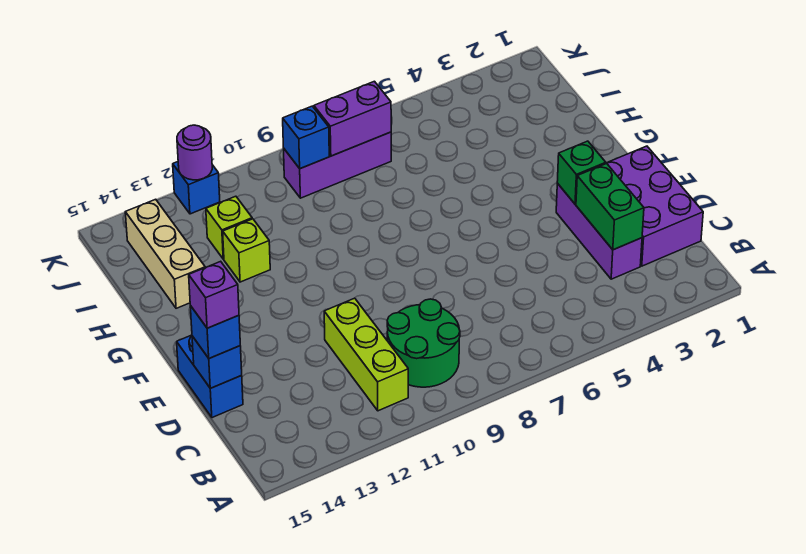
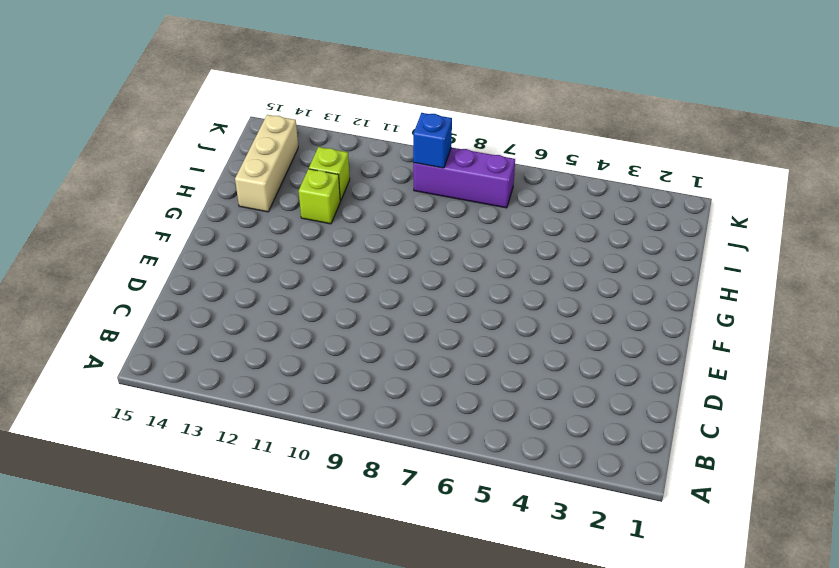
none -> green 2x2 round brick [387,299,460,387]
none -> lime 1x3 brick [324,298,408,411]
none -> purple 2x3 brick [606,146,703,266]

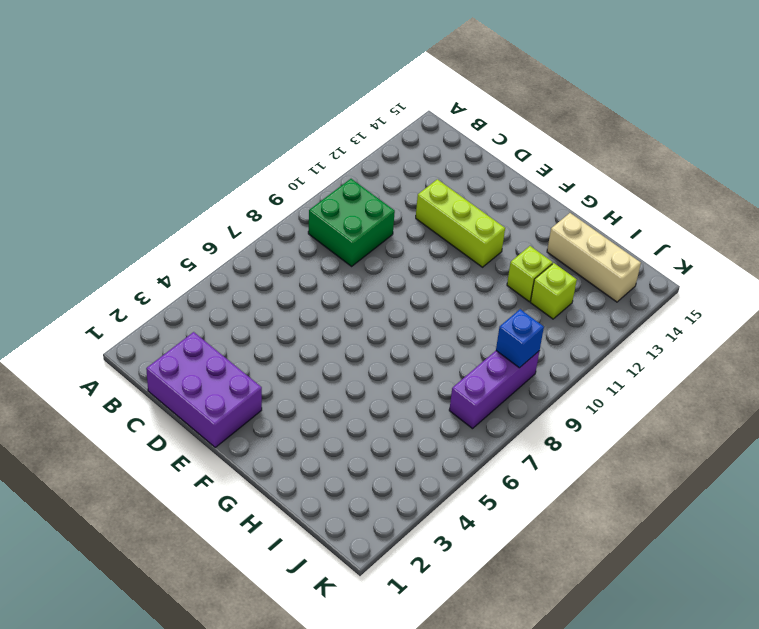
green 2x2 brick [308,179,395,266] -> green 2x2 round brick [387,299,460,387]
lime 1x3 brick [416,179,505,267] -> lime 1x3 brick moved to [324,298,408,411]
none -> purple 1x3 brick [556,183,642,279]
none -> blue 1x2 brick [177,335,243,418]
none -> blue 1x1 brick [173,162,220,214]

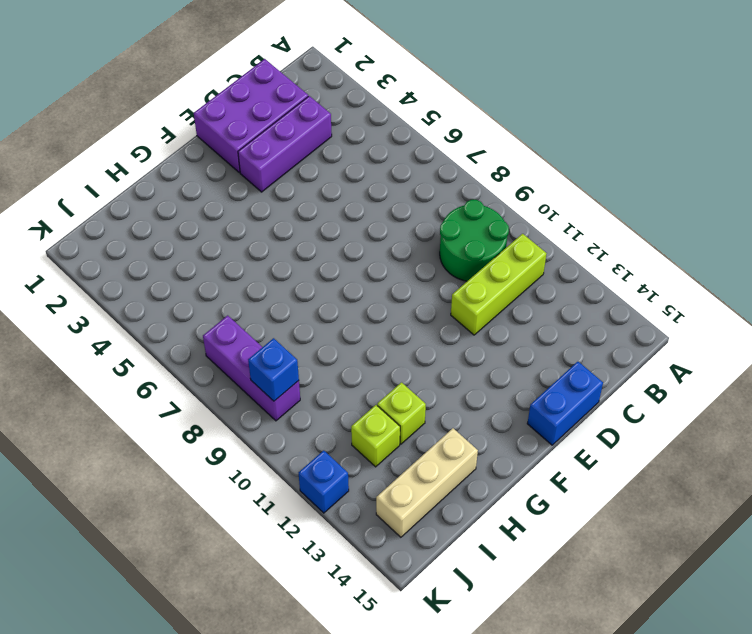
none -> green 1x2 brick [576,164,644,250]
none -> blue 1x1 brick [192,336,242,388]
none -> green 1x1 brick [557,141,606,204]

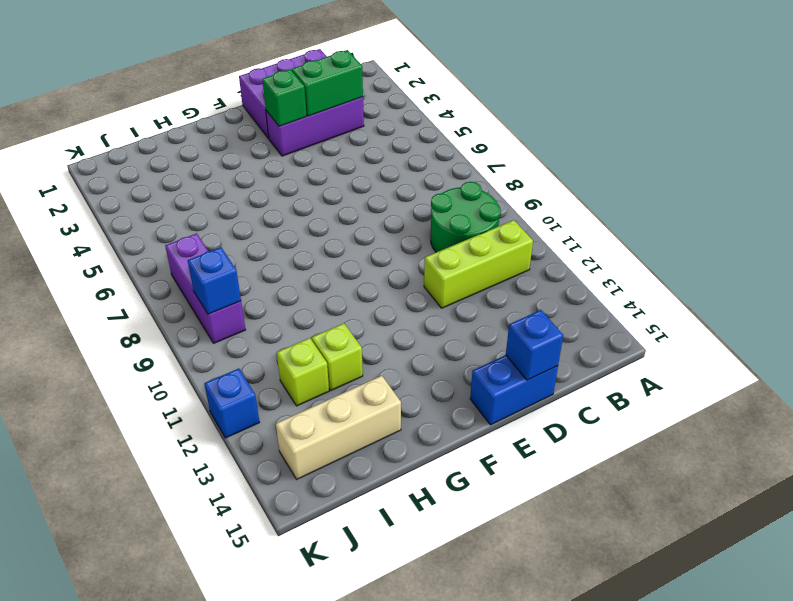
none -> purple 1x2 brick [314,81,391,156]
none -> purple 1x1 round brick [177,125,212,180]
none -> blue 1x1 brick [190,306,240,358]

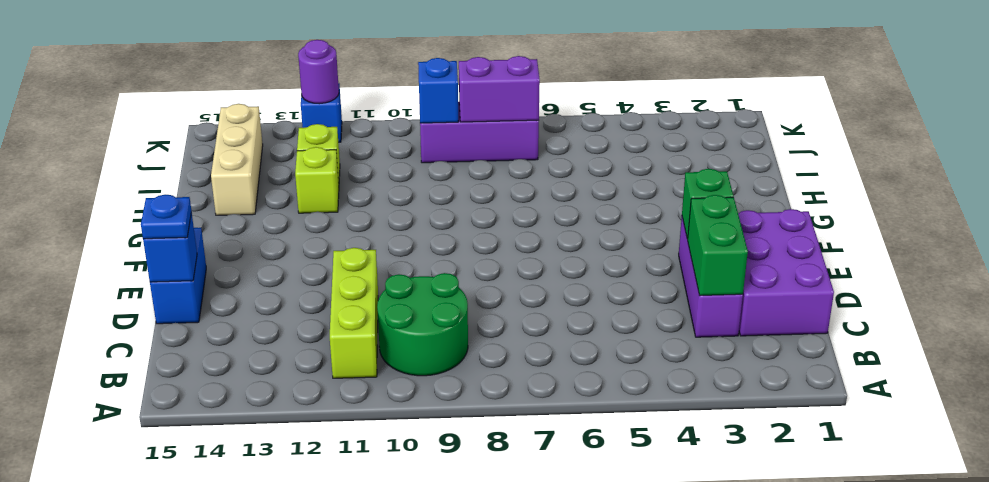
blue 1x1 plate [141,195,192,239] -> blue 1x1 brick [190,306,240,358]
none -> purple 1x1 brick [189,261,239,328]

